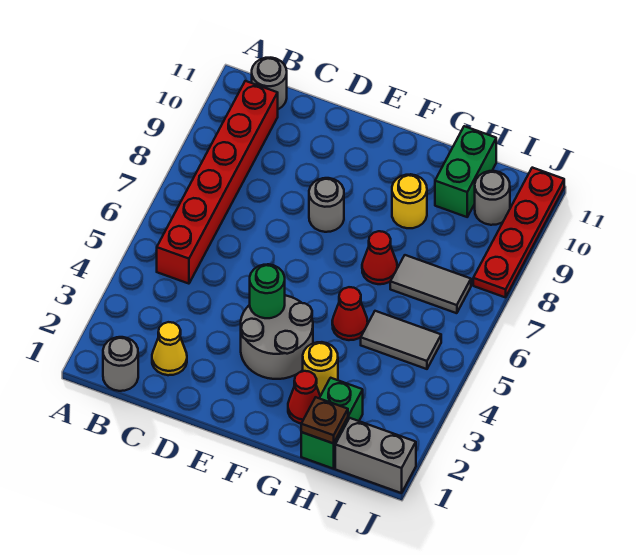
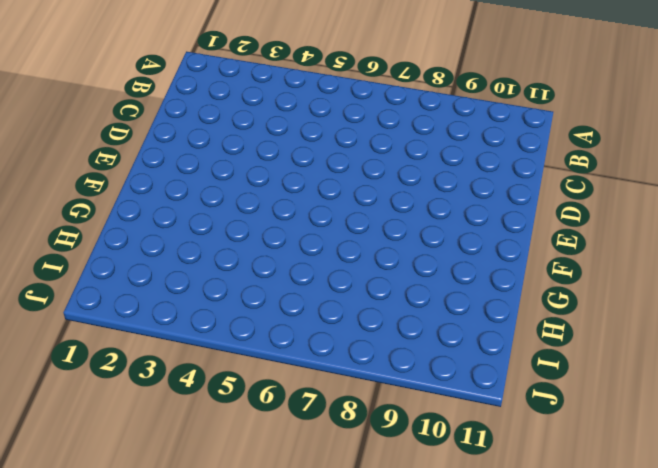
none -> grey 1x1 round brick [103,337,138,391]
none -> red 1x6 brick [157,81,278,284]
none -> grey 1x1 round brick [252,58,287,109]

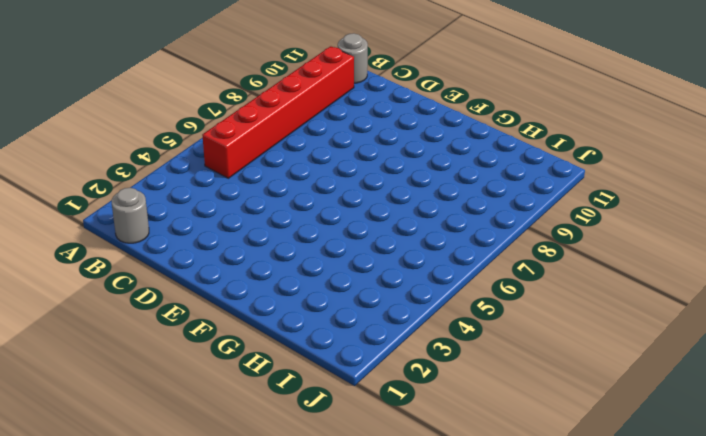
none -> yellow 1x1 cone [152,322,187,375]
none -> grey 2x2 round brick [241,295,313,379]
none -> grey 1x1 round brick [309,178,344,232]

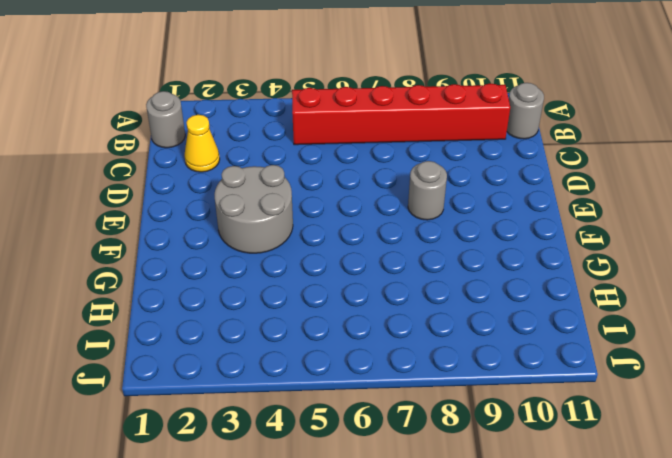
none -> red 1x1 cone [288,371,320,423]
none -> yellow 1x1 round brick [303,342,338,396]
none -> red 1x1 cone [332,287,368,340]

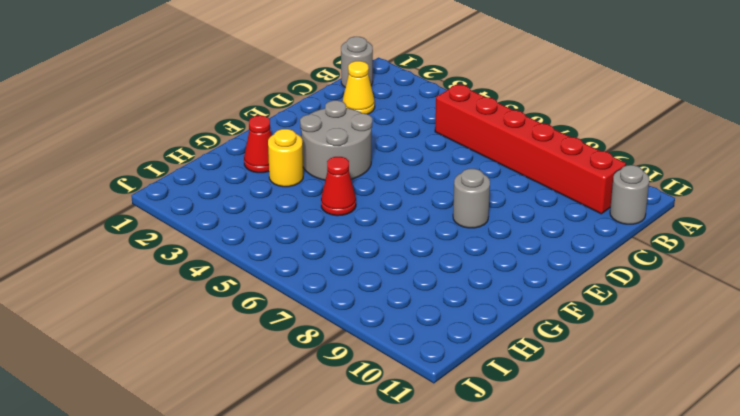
none -> red 1x1 cone [362,231,397,284]
none -> yellow 1x1 round brick [392,174,427,228]
none -> green 1x2 brick [301,378,363,469]

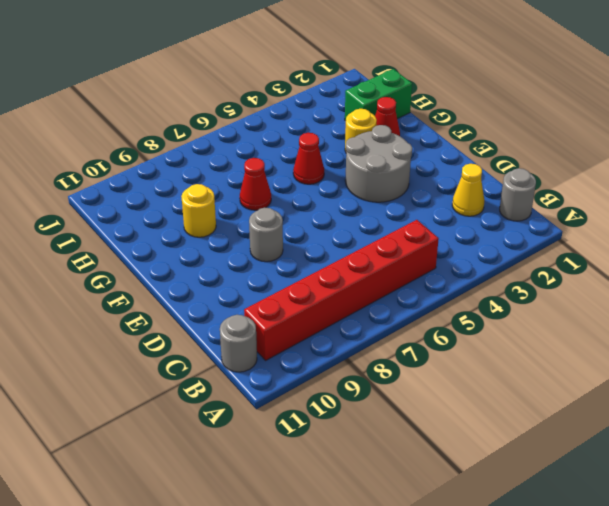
none -> grey 1x2 tile [361,311,441,369]
none -> grey 1x2 tile [390,255,471,313]
none -> green 1x2 brick [435,126,496,217]

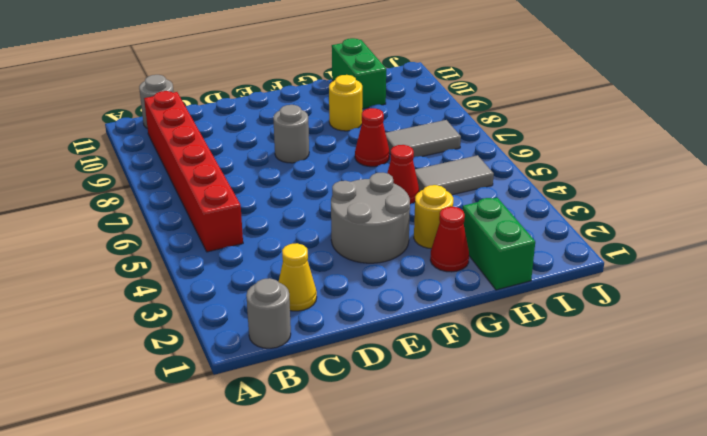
none -> grey 1x2 brick [335,418,416,493]
none -> grey 1x1 round brick [475,171,510,225]
none -> red 1x4 plate [473,168,564,297]

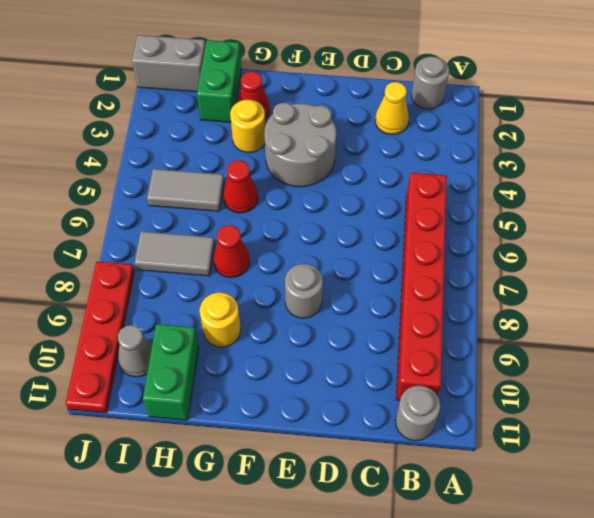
grey 1x1 cone [118,325,152,377] -> grey 1x1 round brick [475,171,510,225]
none -> green 1x1 round brick [250,264,285,318]
none -> brown 1x1 plate [301,397,348,443]

